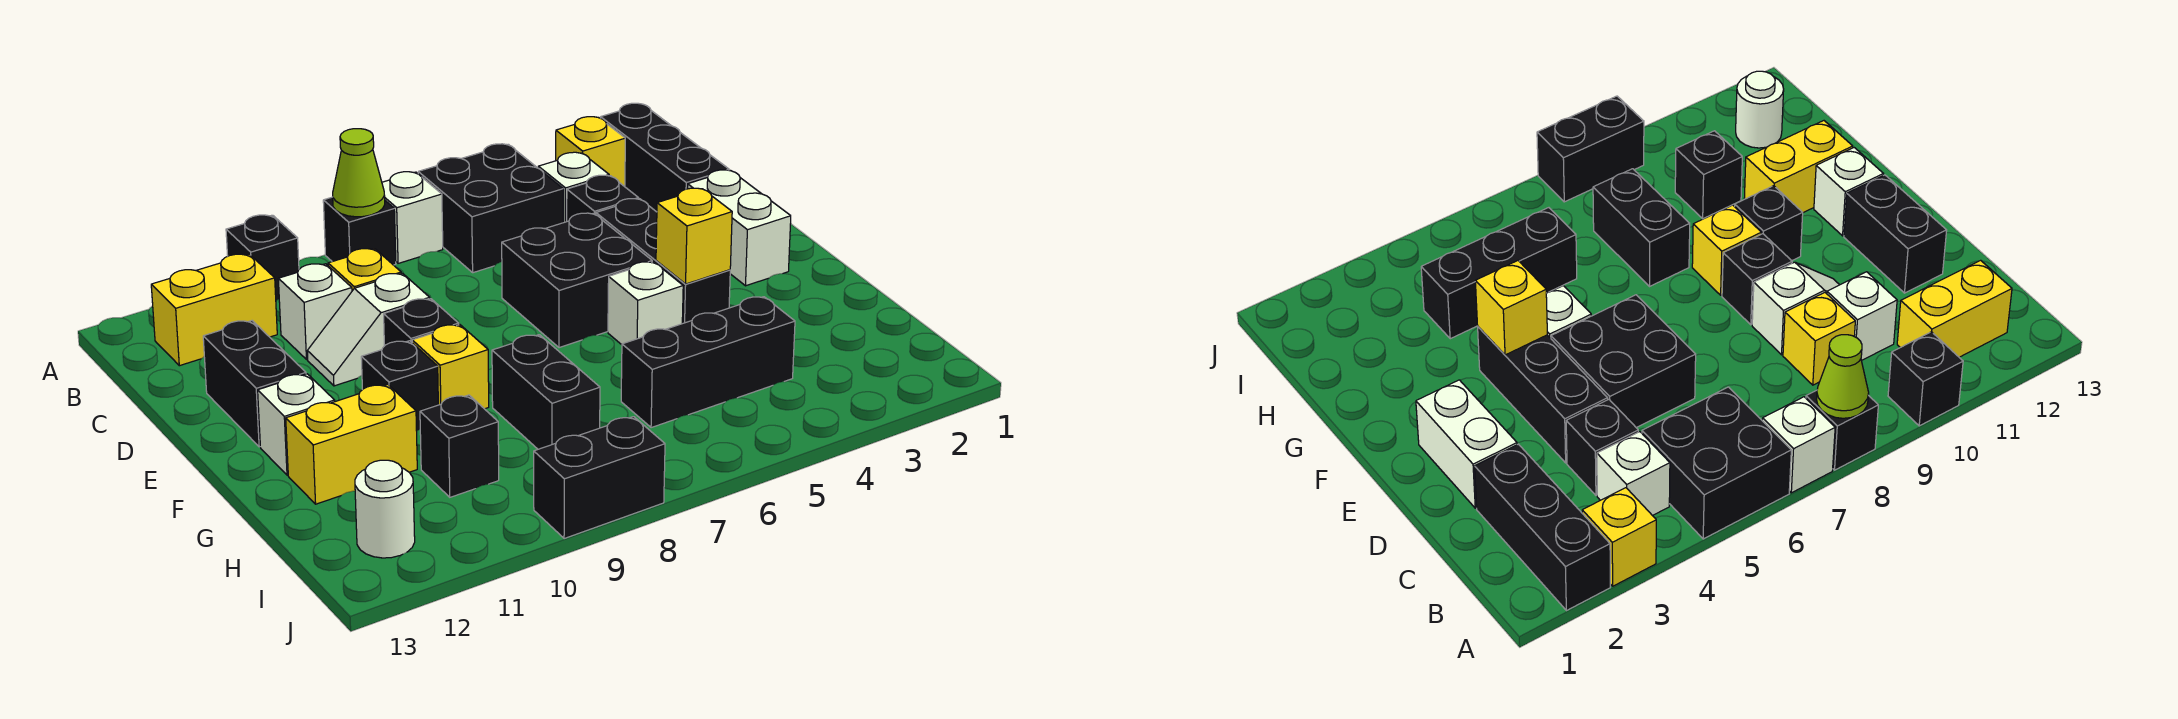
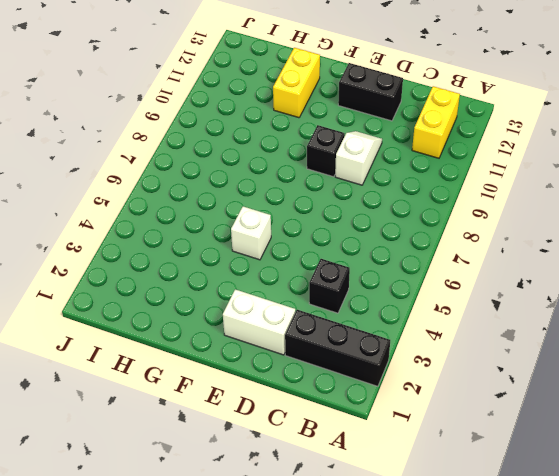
none -> yellow 1x1 brick [556,117,625,187]
none -> black 2x2 brick [418,144,563,273]
none -> white 1x1 brick [382,172,443,263]

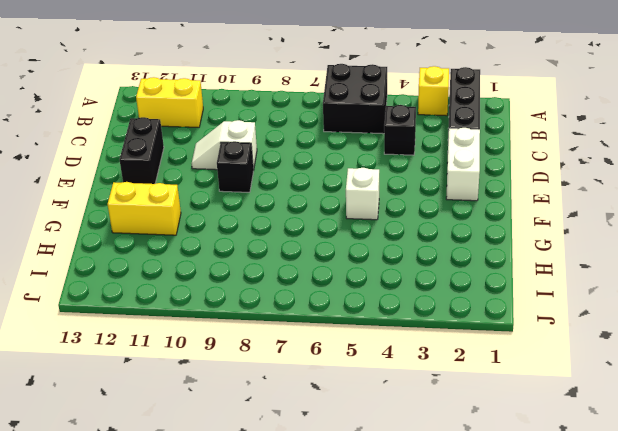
none -> white 1x1 brick [382,172,443,263]
none -> black 1x1 brick [323,197,396,265]
none -> black 1x1 brick [226,215,299,301]

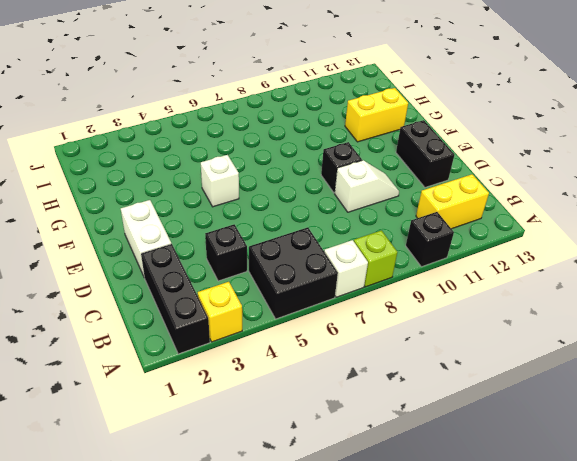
lime 1x1 brick [354,230,397,287] -> black 1x1 brick [323,197,396,265]
none -> white 1x1 brick [538,152,609,223]
none -> yellow 1x1 brick [328,249,401,291]
none -> white 1x1 brick [278,264,352,359]

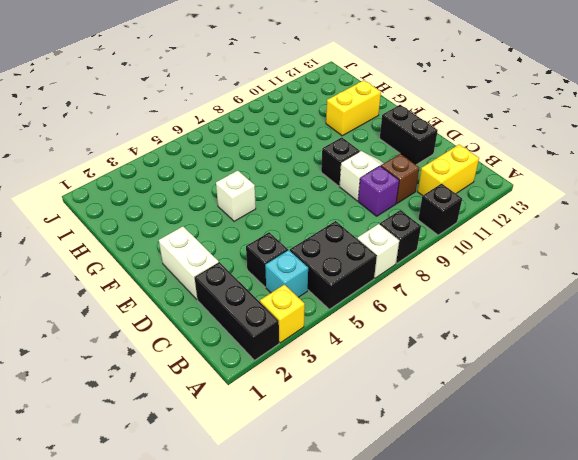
cyan 1x1 brick [265,250,308,297] -> white 1x1 brick [538,152,609,223]
purple 1x1 brick [358,166,399,216] -> yellow 1x1 brick [328,249,401,291]
brown 1x1 brick [381,154,419,203] -> white 1x1 brick [278,264,352,359]
none -> black 1x3 brick [596,199,730,324]
none -> black 2x2 brick [502,213,652,348]
none -> yellow 1x1 brick [412,324,489,409]

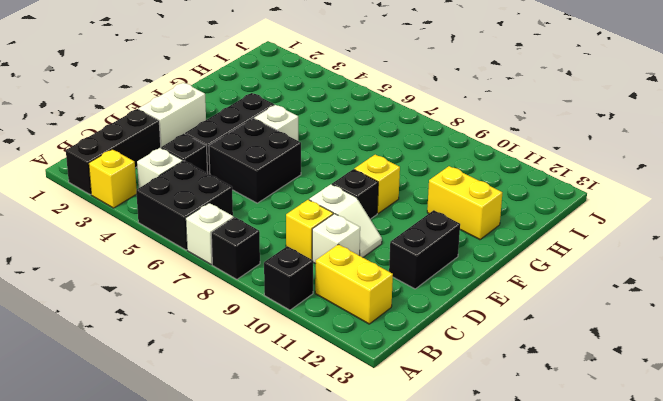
none -> black 1x1 brick [361,341,438,431]
none -> white 1x1 brick [258,374,335,475]
none -> black 1x2 brick [492,335,600,449]

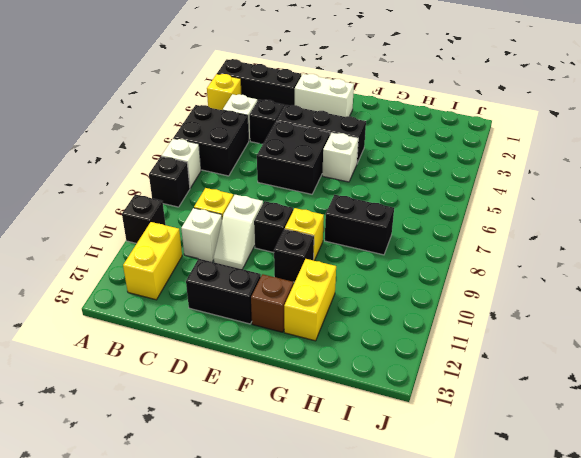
brown 1x1 brick [251,274,293,332] -> white 1x1 brick [258,374,335,475]
none -> black 1x3 brick [621,297,795,428]
none -> black 1x1 brick [420,395,499,497]
none -> white 1x1 round brick [355,460,415,558]

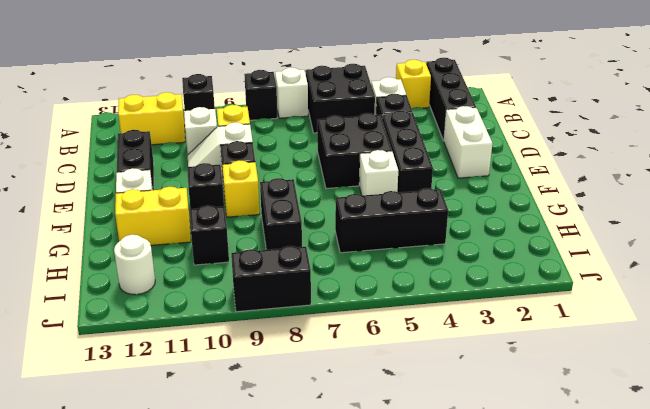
none -> lime 1x1 cone [333,129,385,217]
none -> yellow 1x1 brick [656,188,732,284]

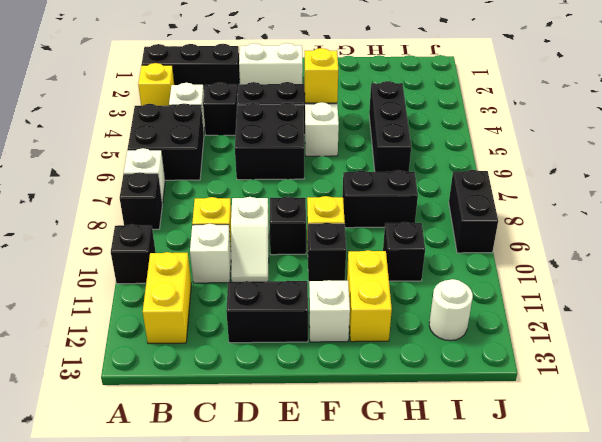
none -> lime 1x1 cone [333,129,385,217]

